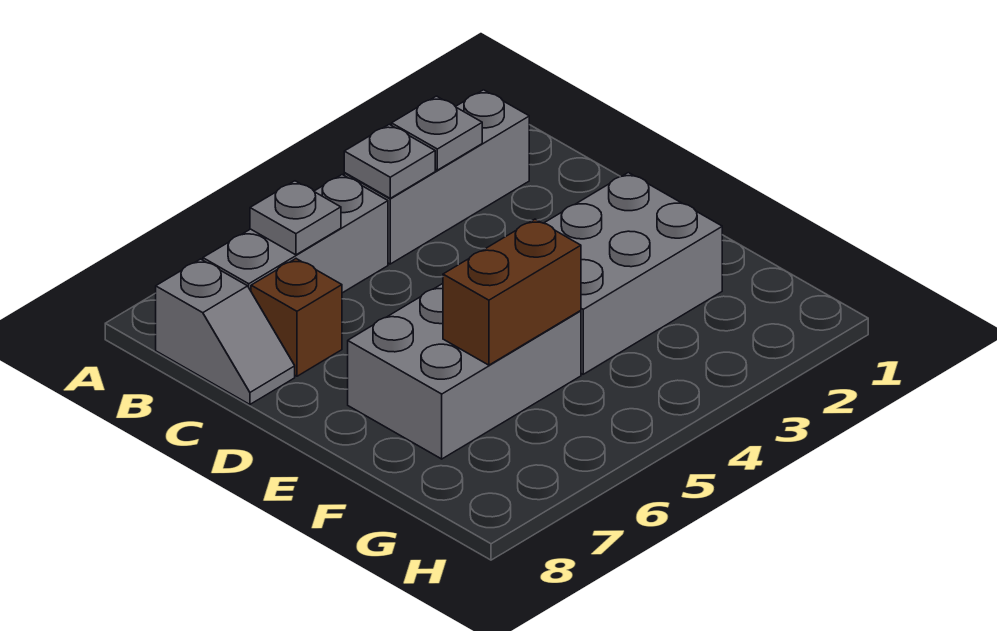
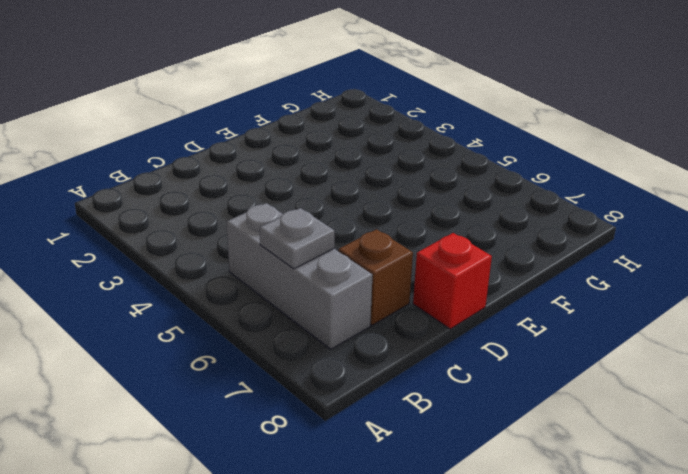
red 1x1 brick [413,233,492,329] -> none
none -> grey 1x3 brick [344,90,529,264]
none -> grey 1x2 slope [156,259,295,404]

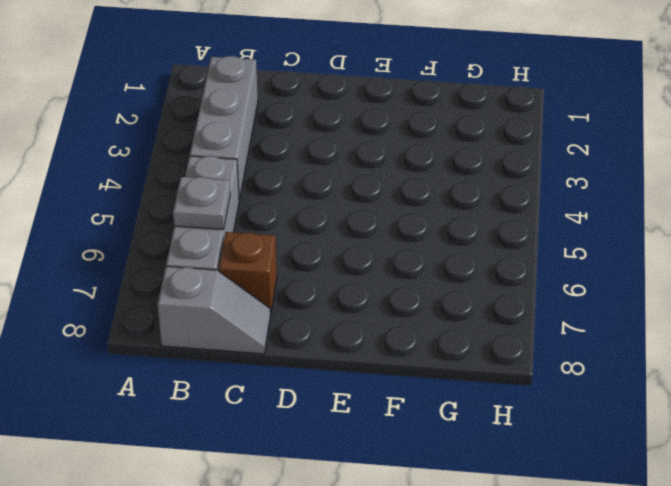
none -> grey 2x3 brick [544,173,722,374]
none -> grey 2x3 brick [348,284,581,459]

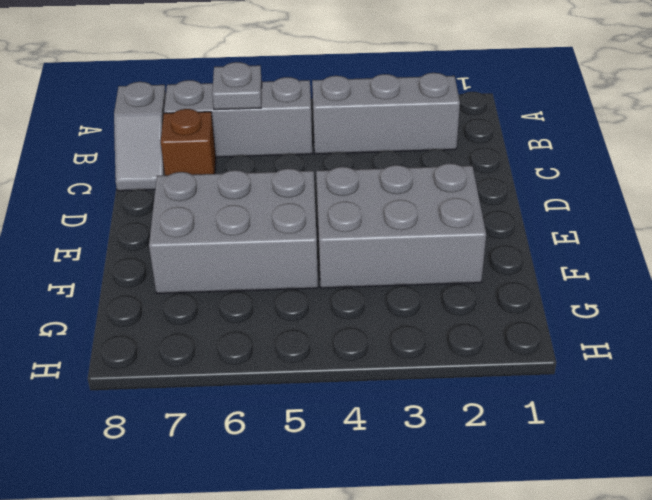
none -> grey 1x1 plate [392,96,482,170]
none -> grey 1x1 plate [344,124,435,198]

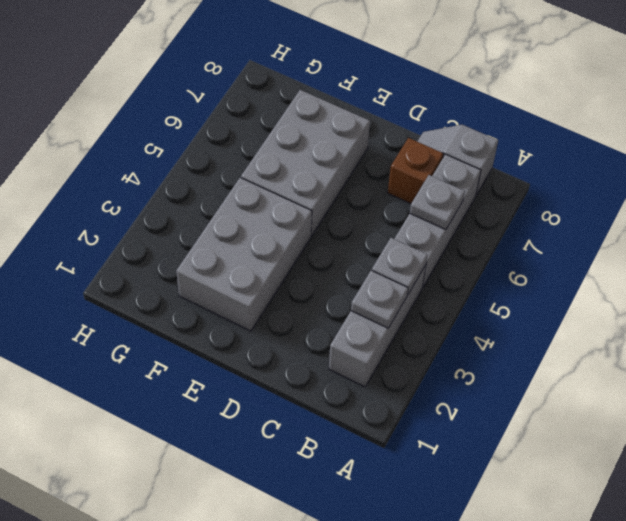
none -> brown 1x2 brick [443,219,581,365]

